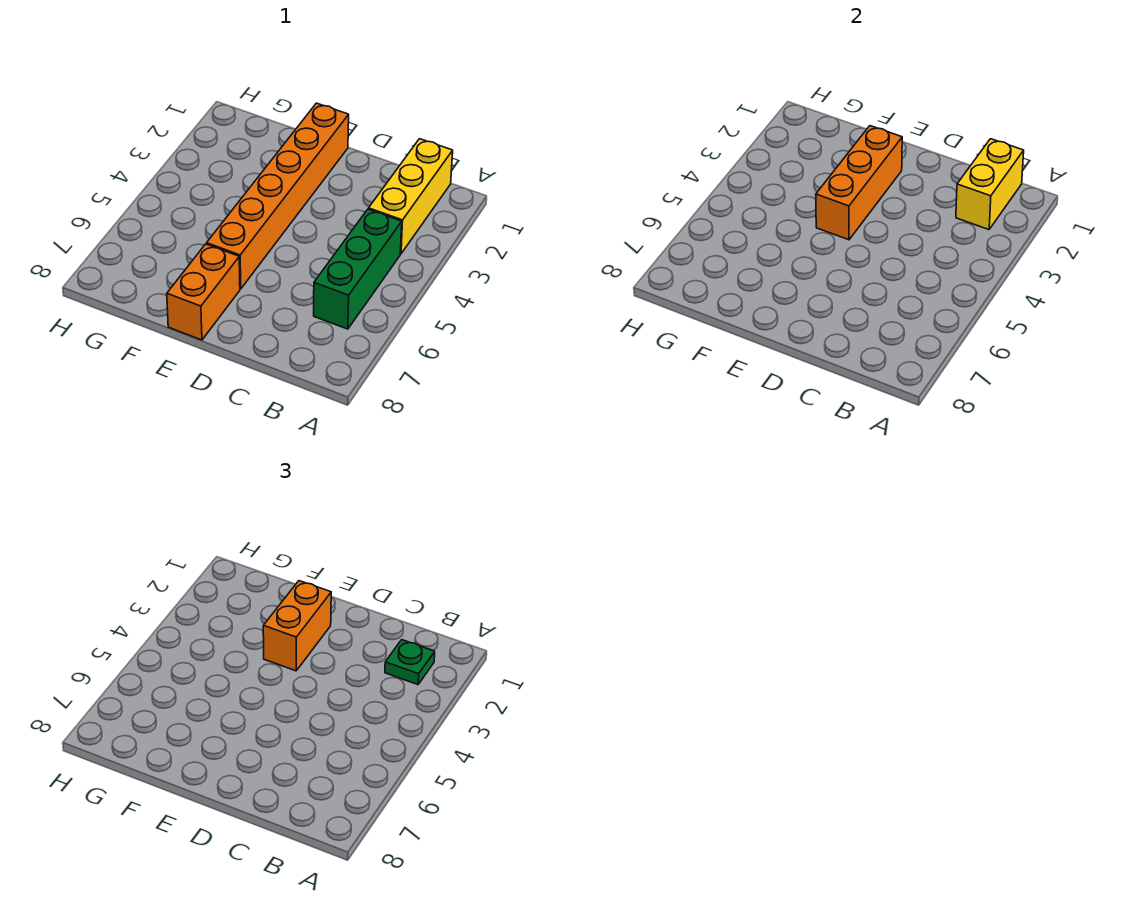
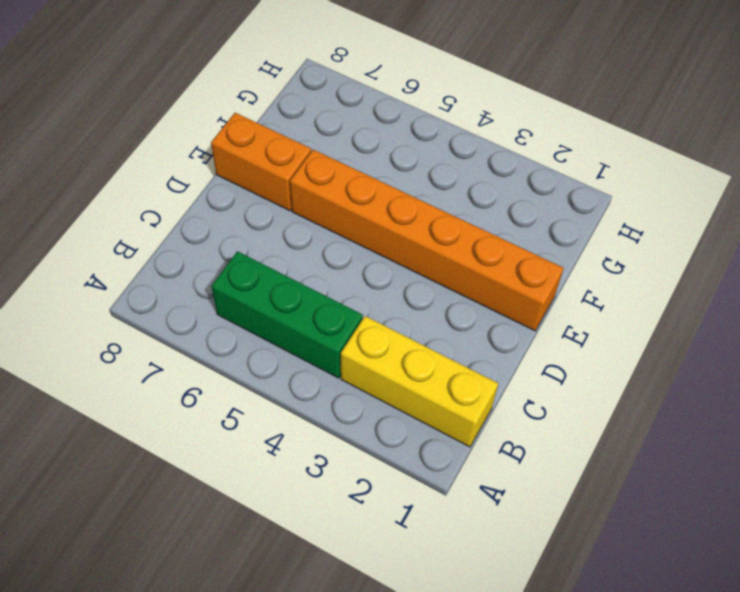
none -> yellow 1x2 brick [956,139,1024,230]
none -> orange 1x3 brick [816,126,902,240]

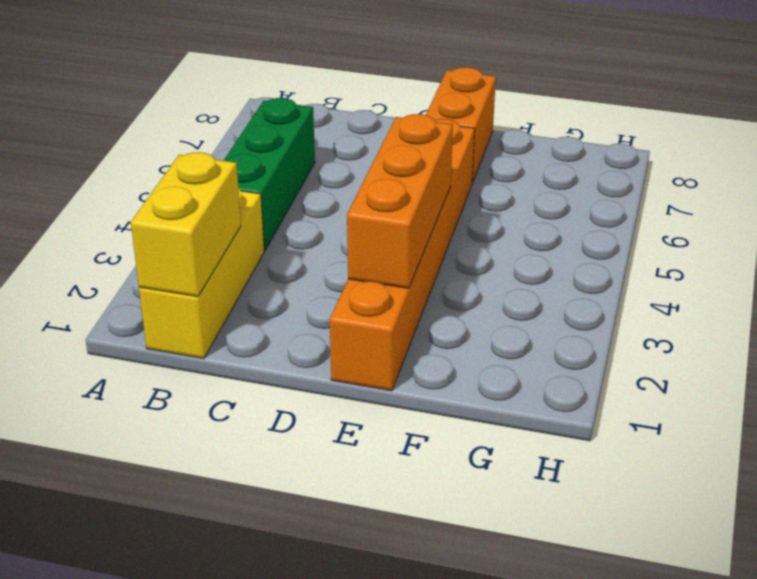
none -> green 1x1 plate [385,640,435,685]
none -> orange 1x2 brick [263,581,331,671]

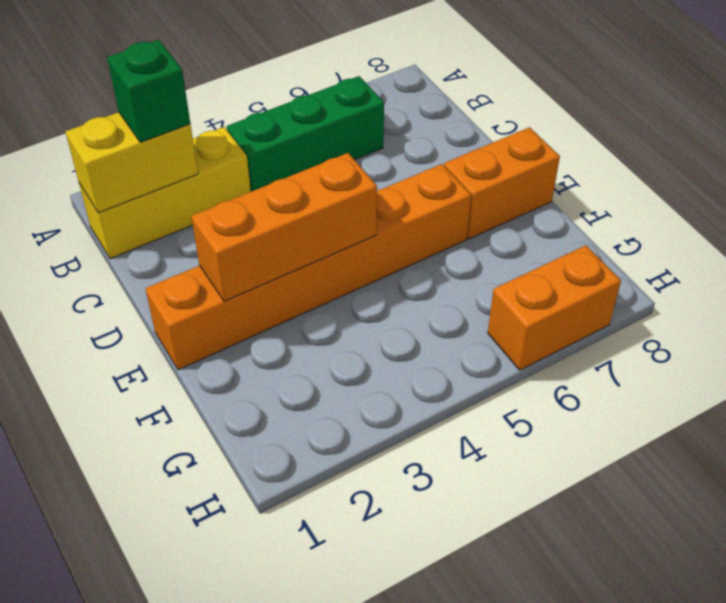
green 1x1 brick [107,40,190,142] -> green 1x1 plate [385,640,435,685]
orange 1x2 brick [488,245,621,370] -> orange 1x2 brick moved to [263,581,331,671]

